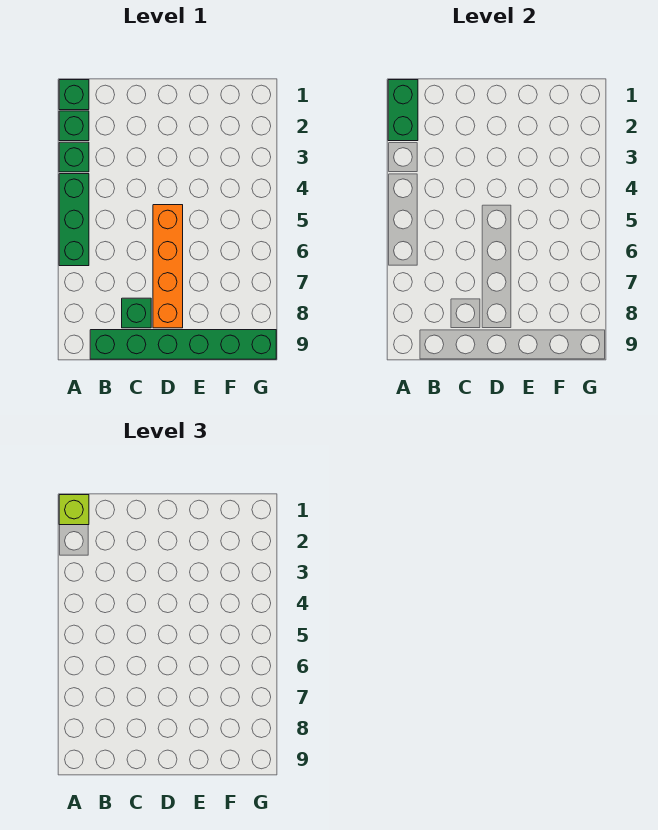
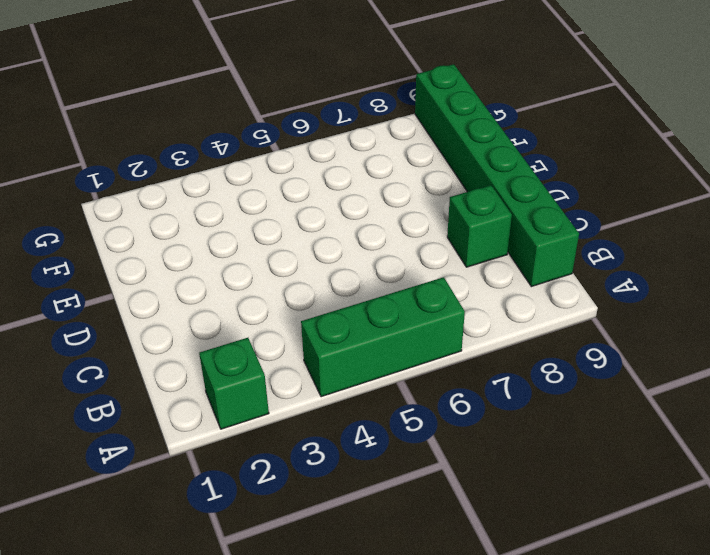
none -> green 1x1 brick [59,80,89,110]
none -> green 1x1 brick [59,142,89,172]

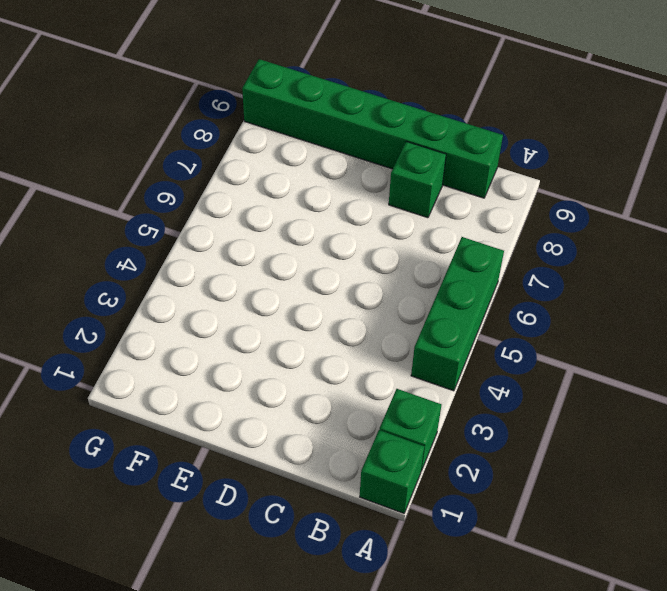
none -> green 1x1 brick [59,142,89,172]
none -> orange 1x4 brick [153,205,183,328]

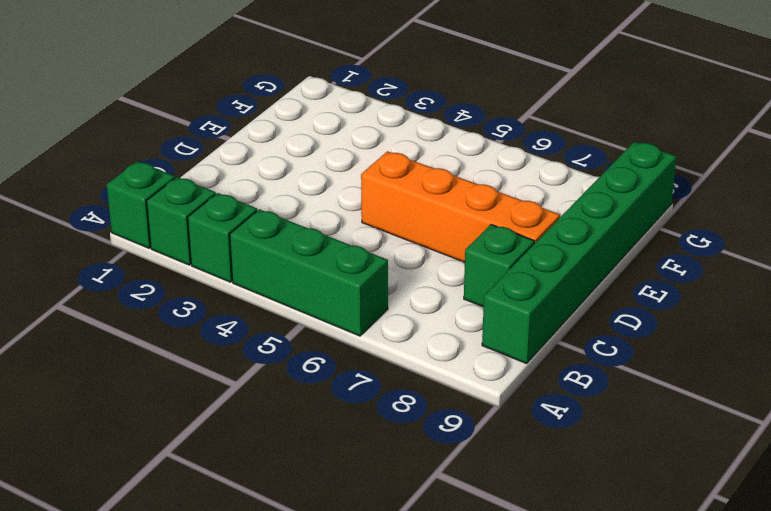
none -> green 1x2 brick [388,80,418,141]
none -> lime 1x1 brick [59,495,89,525]

